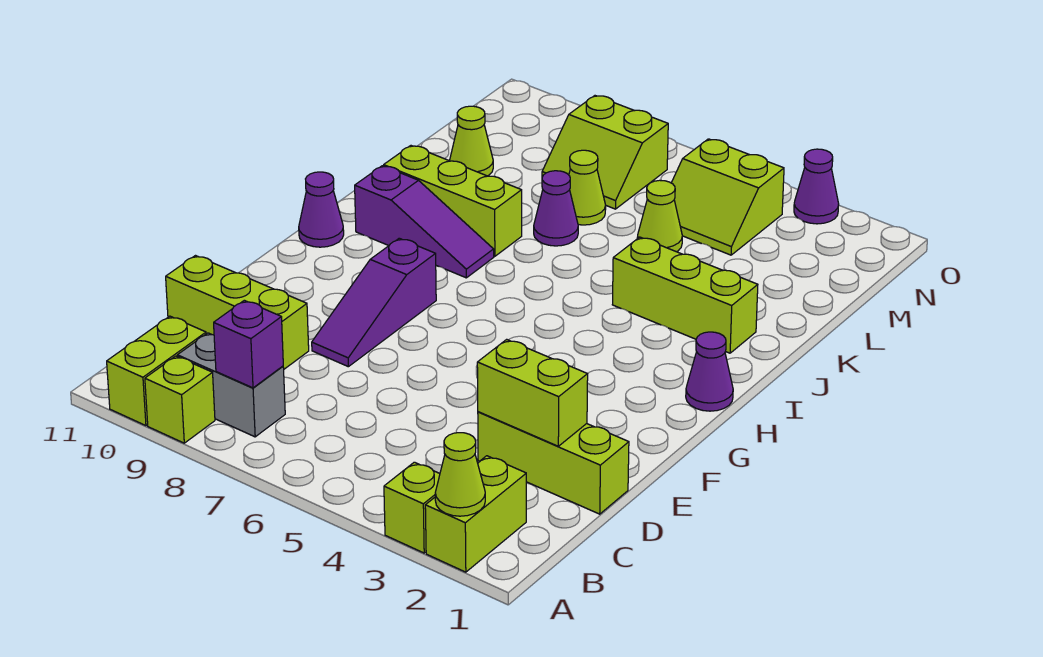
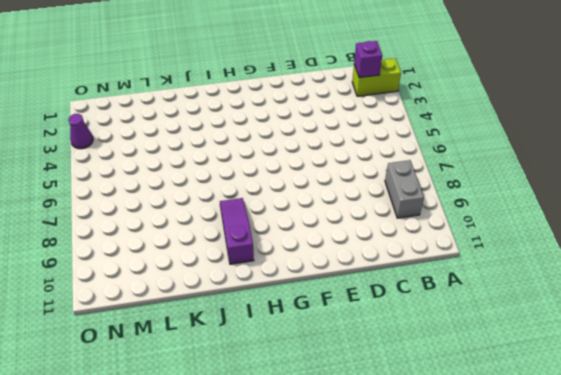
purple 1x1 brick [354,41,382,78] -> purple 1x1 brick moved to [214,300,283,388]
none -> lime 1x1 brick [384,462,440,553]
none -> lime 1x1 brick [145,356,215,443]
none -> lime 1x2 brick [107,316,206,426]

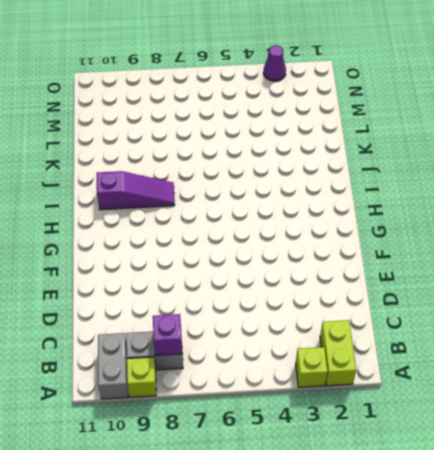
grey 1x2 brick [98,333,128,399] -> lime 1x2 brick [107,316,206,426]
none -> lime 1x3 brick [478,412,629,514]
none -> lime 1x3 brick [166,256,309,369]
none -> purple 1x3 slope [312,238,436,367]

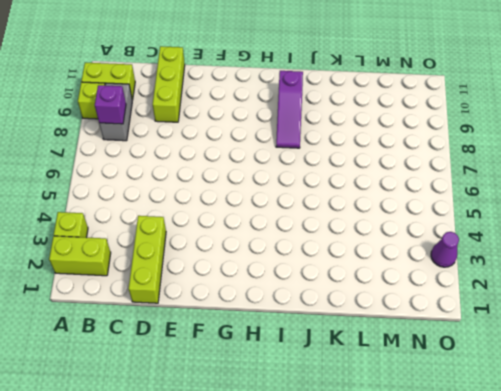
none -> purple 1x3 slope [312,238,436,367]
none -> purple 1x1 cone [686,332,733,411]
none -> purple 1x1 cone [299,172,344,247]

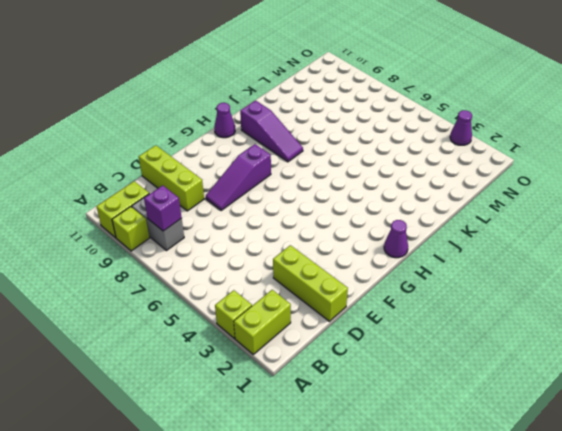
none -> lime 1x3 brick [612,237,758,353]
none -> lime 1x3 brick [384,146,522,256]
none -> purple 1x1 cone [534,171,578,246]

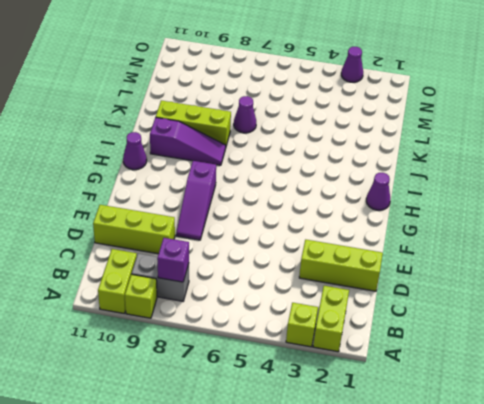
none -> lime 1x3 brick [612,237,758,353]
none -> lime 1x1 cone [637,180,682,252]
none -> lime 1x1 cone [569,150,606,225]

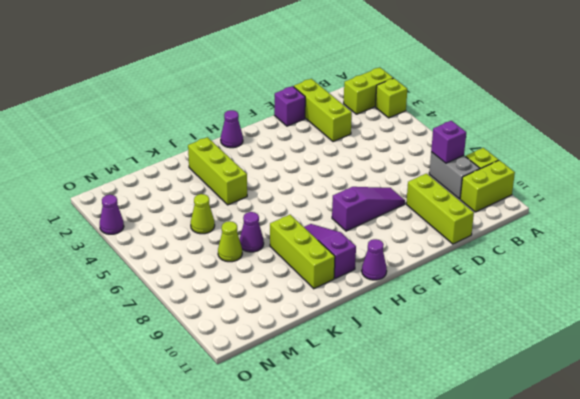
purple 1x1 brick [274,86,305,126] -> none
none -> lime 1x1 cone [450,106,493,176]
none -> lime 2x2 slope [671,139,784,255]
none -> lime 2x2 slope [542,96,668,209]

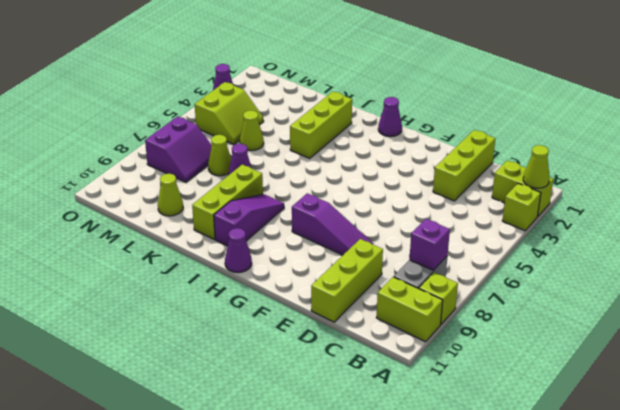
purple 2x2 slope [145,116,212,182] -> lime 2x2 slope [542,96,668,209]
none -> lime 1x2 brick [477,339,588,446]

